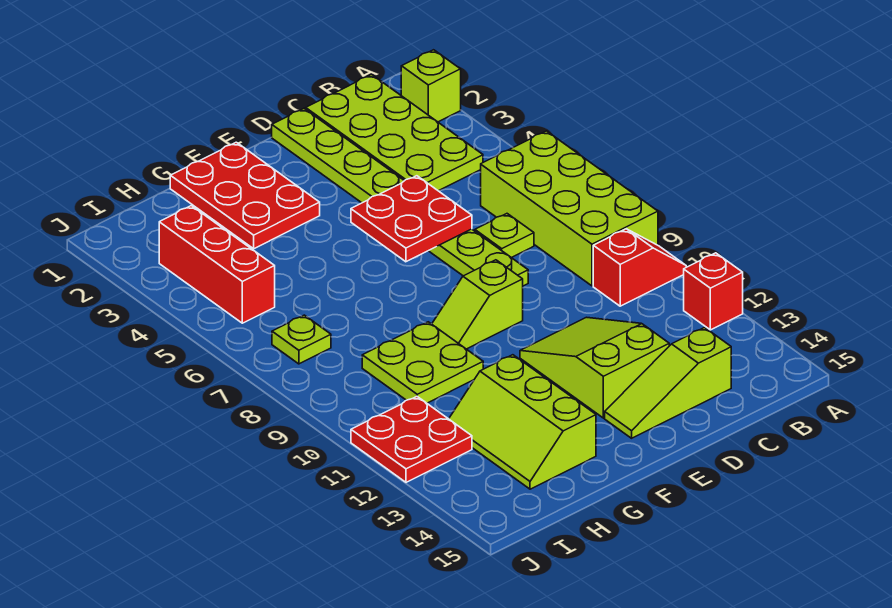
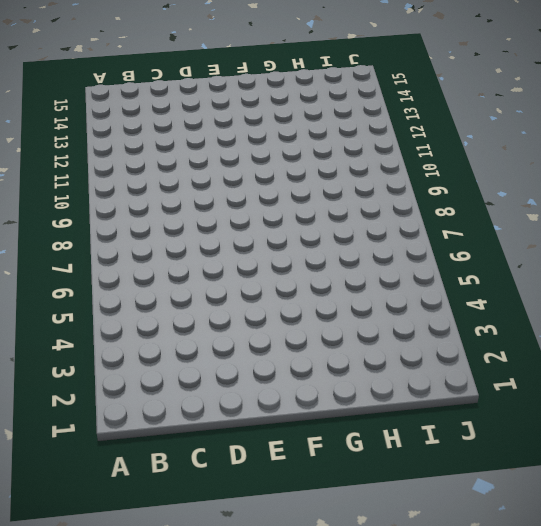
none -> lime 1x1 brick [401,50,461,122]
none -> lime 2x4 brick [481,131,658,286]
none -> red 1x2 slope [593,229,686,306]

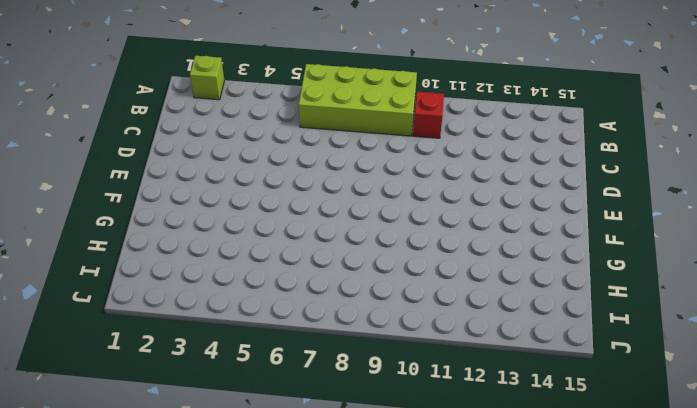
none -> red 1x1 brick [684,253,743,330]
none -> lime 2x4 plate [306,75,483,191]
none -> lime 1x1 plate [475,214,534,258]

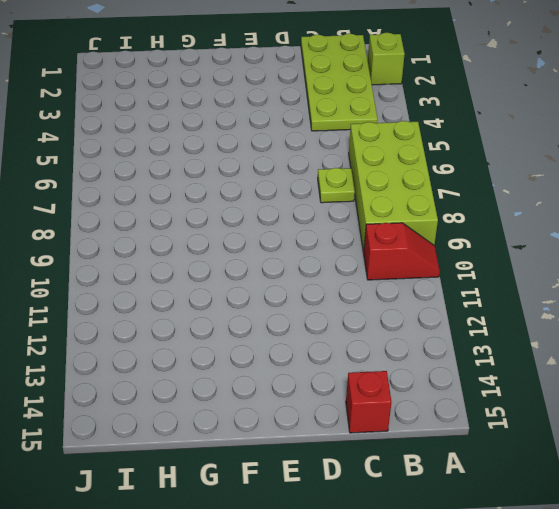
red 1x1 brick [346,371,392,433] -> red 1x1 brick moved to [684,253,743,330]
none -> lime 1x3 slope [605,328,731,438]
none -> lime 1x8 plate [272,109,528,286]
none -> lime 2x3 slope [520,317,669,418]

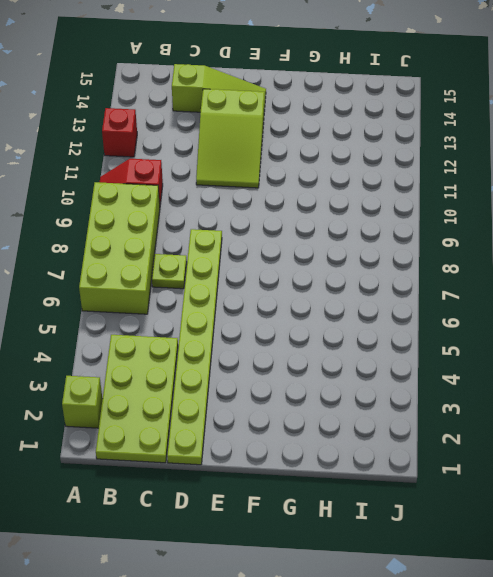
none -> lime 1x2 slope [432,260,523,349]
none -> red 2x3 plate [170,142,320,249]
none -> lime 2x2 plate [362,322,483,403]

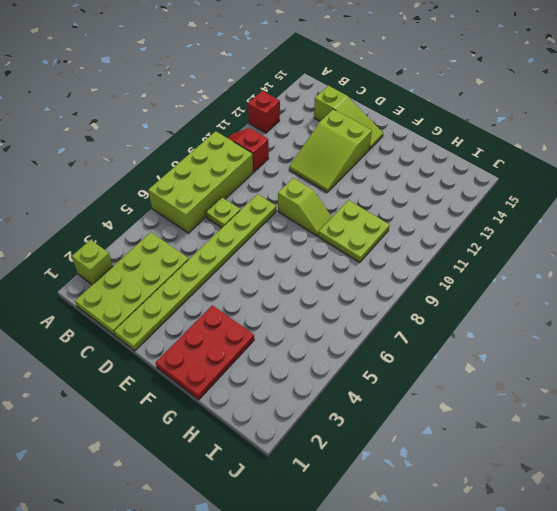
none -> lime 2x3 slope [449,355,596,489]
none -> red 1x3 brick [159,206,275,323]
none -> lime 1x1 plate [272,315,331,364]

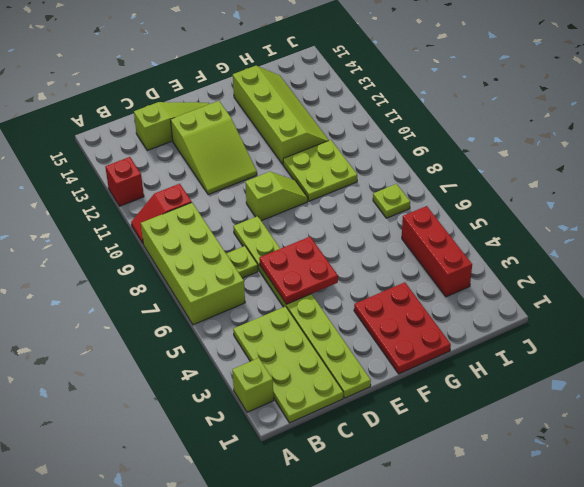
lime 2x4 slope [233,66,329,165] -> lime 2x3 slope [449,355,596,489]
none -> red 2x2 plate [351,397,472,482]

